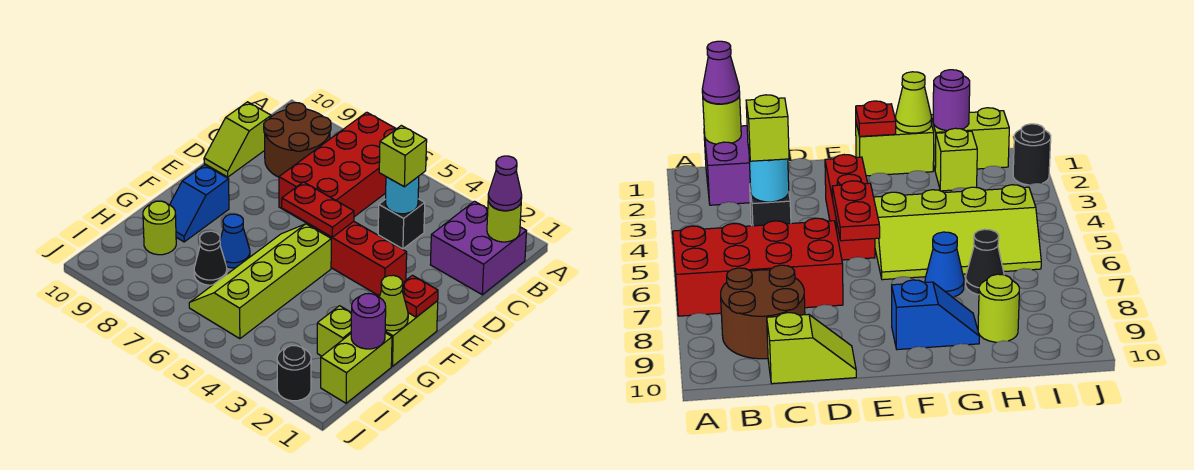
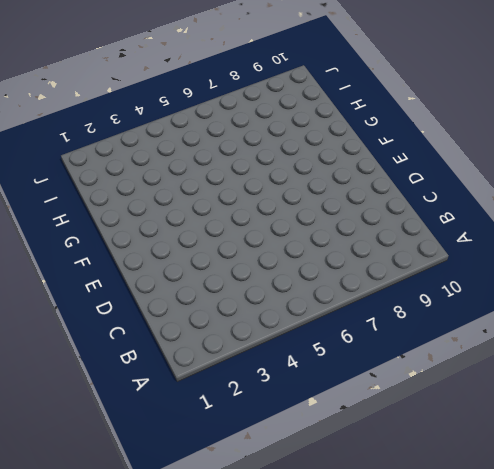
none -> red 2x4 brick [279,112,396,224]
none -> purple 2x2 brick [430,201,526,295]
none -> brown 2x2 round brick [264,103,331,177]

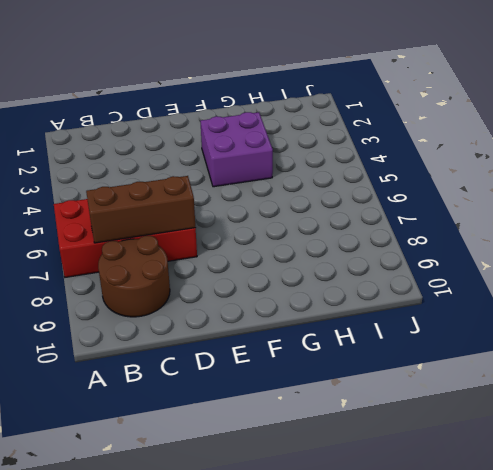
brown 1x3 brick [86,176,196,243] -> none
purple 2x2 brick [200,112,273,187] -> purple 2x2 brick moved to [430,201,526,295]
none -> black 1x1 brick [378,199,425,249]
none -> lime 1x2 slope [204,102,271,177]
none -> red 1x3 brick [308,221,407,296]

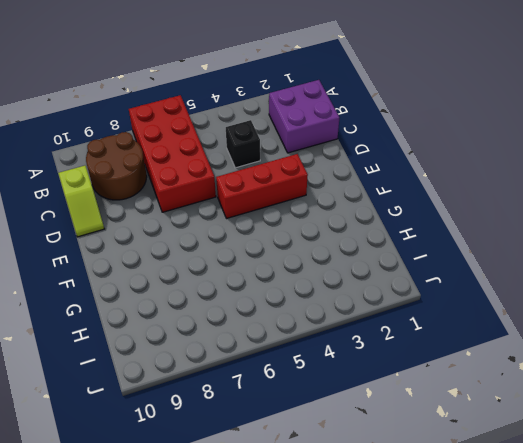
none -> lime 1x2 brick [385,301,438,366]
none -> lime 2x4 slope [189,224,331,339]
none -> blue 1x2 slope [170,165,229,242]

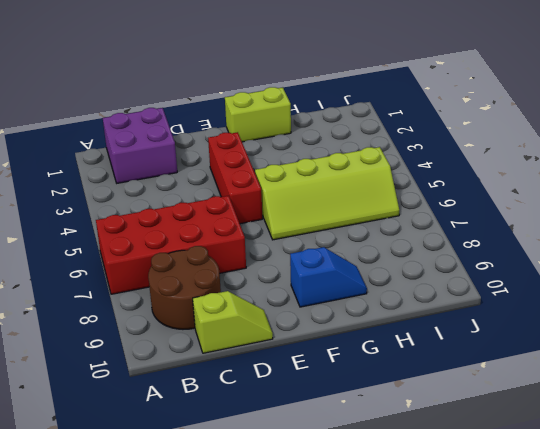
none -> black 1x1 brick [378,199,425,249]
none -> blue 1x1 cone [220,214,250,268]
none -> lime 1x2 brick [321,333,392,403]

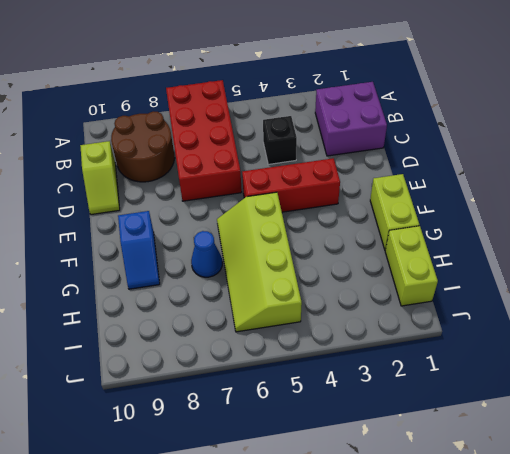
none -> lime 1x1 brick [317,306,352,356]
none -> black 1x1 cone [194,231,227,285]
none -> lime 1x1 round brick [143,201,176,255]

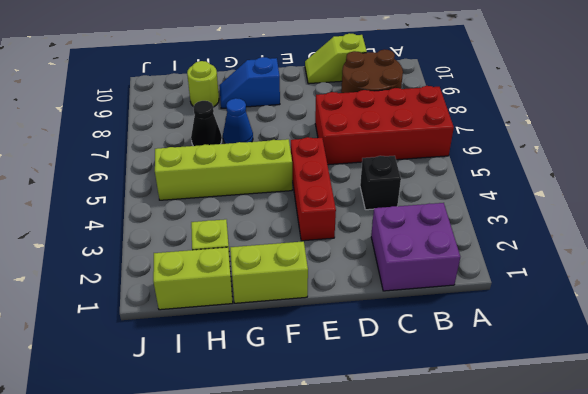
none -> black 1x1 round brick [277,346,311,401]
none -> lime 1x1 round brick [487,201,521,242]
none -> cyan 1x1 round brick [386,176,419,214]

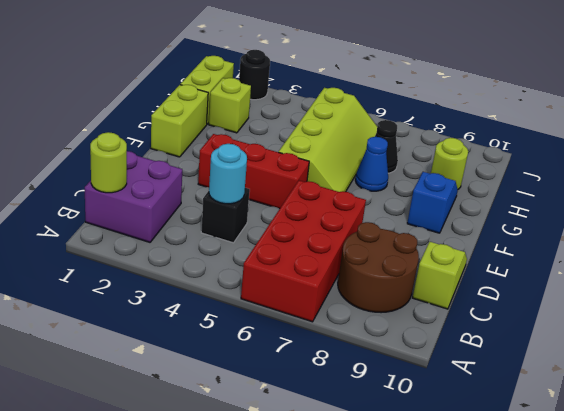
none -> red 1x2 plate [282,182,354,237]
none -> red 1x1 plate [402,275,438,317]
none -> lime 1x1 cone [380,275,408,331]

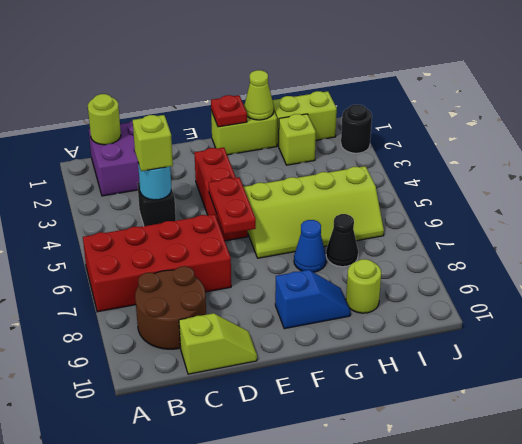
none -> purple 1x1 round brick [351,294,386,349]
none -> purple 1x1 cone [488,156,522,211]

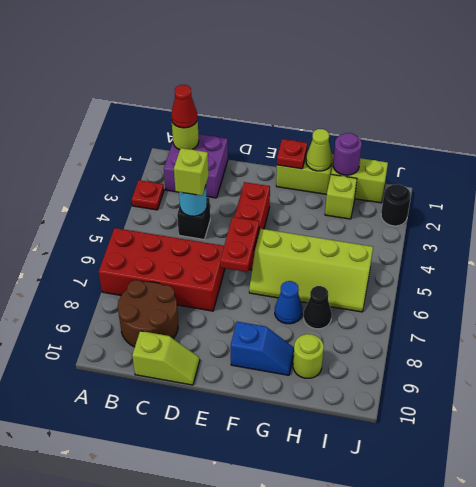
red 1x1 plate [132,180,164,210] -> none
red 1x1 cone [171,85,198,128] -> purple 1x1 cone [488,156,522,211]

